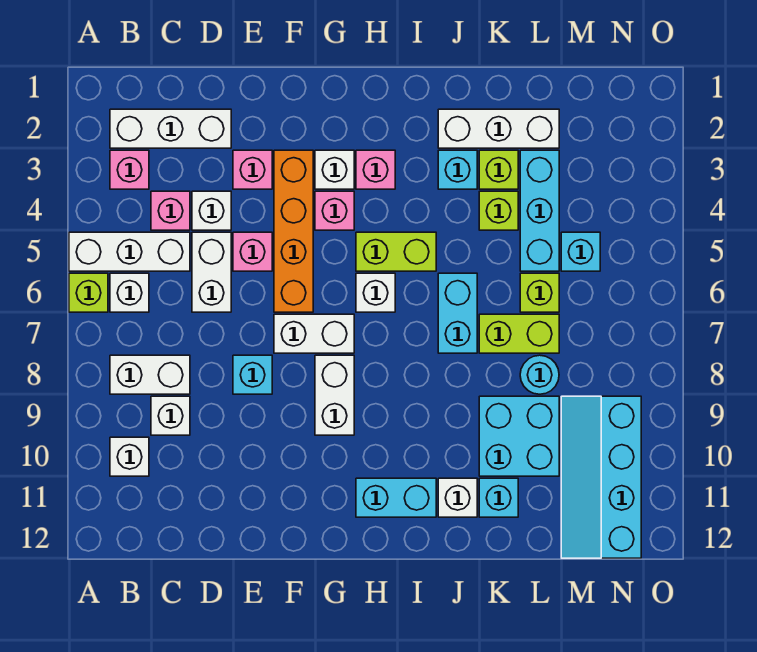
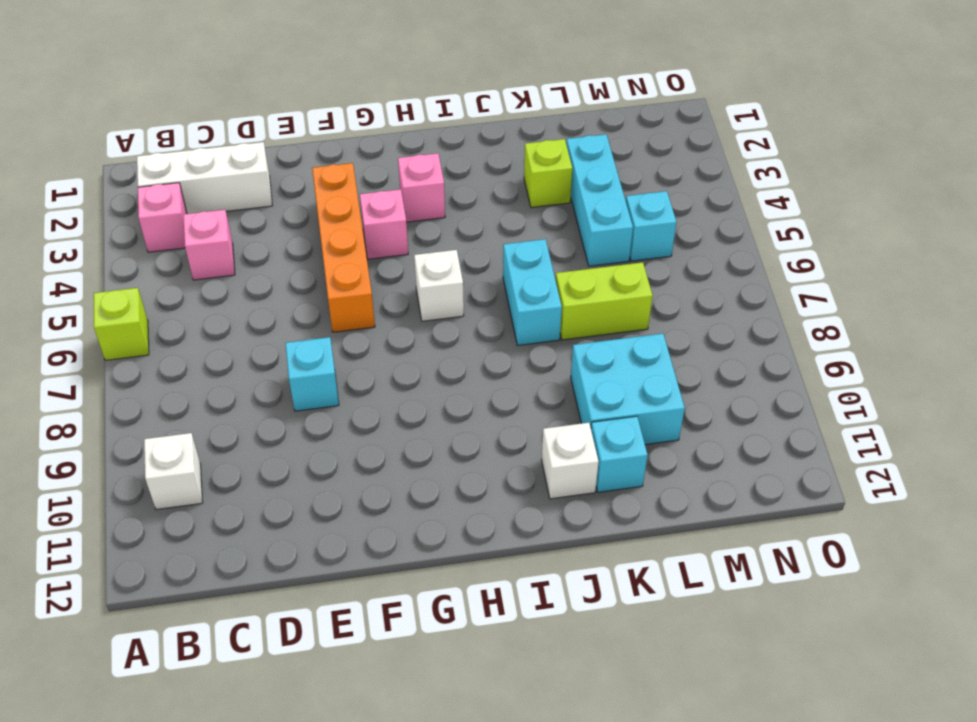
none -> white 1x3 brick [69,232,190,271]
none -> white 1x1 brick [110,273,149,312]
none -> white 1x2 brick [110,355,190,394]
none -> white 1x1 brick [151,396,190,435]

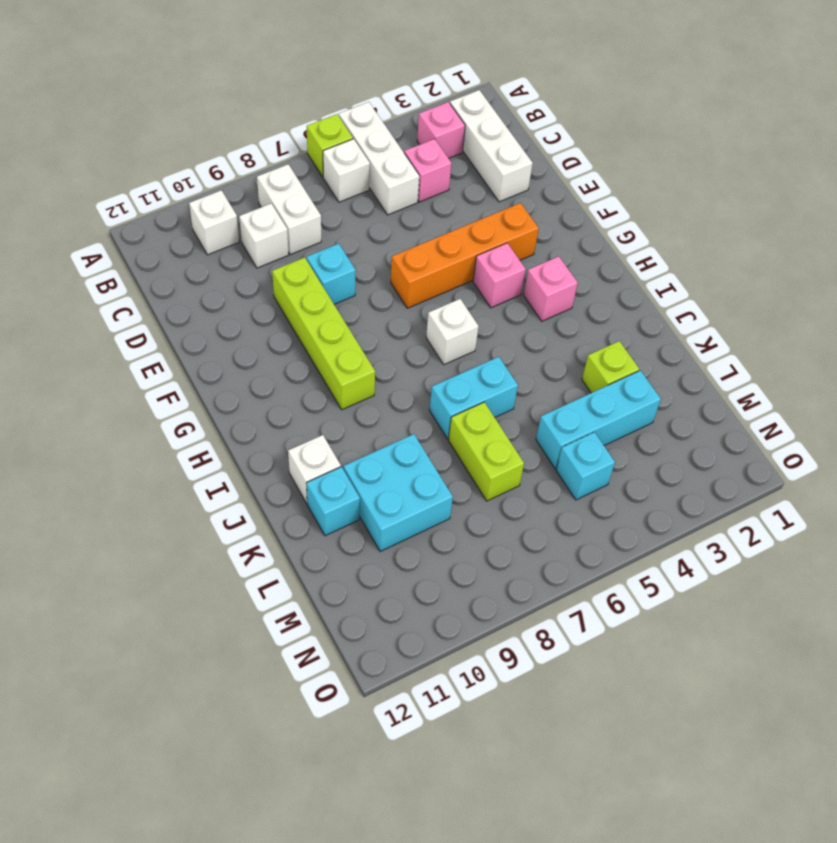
lime 1x4 brick [272,257,375,410] -> white 1x2 brick [315,355,354,435]
none -> white 1x1 brick [192,191,231,230]
none -> white 1x2 brick [192,232,231,312]
none -> pink 1x1 brick [233,150,272,189]
none -> pink 1x1 brick [233,232,272,271]

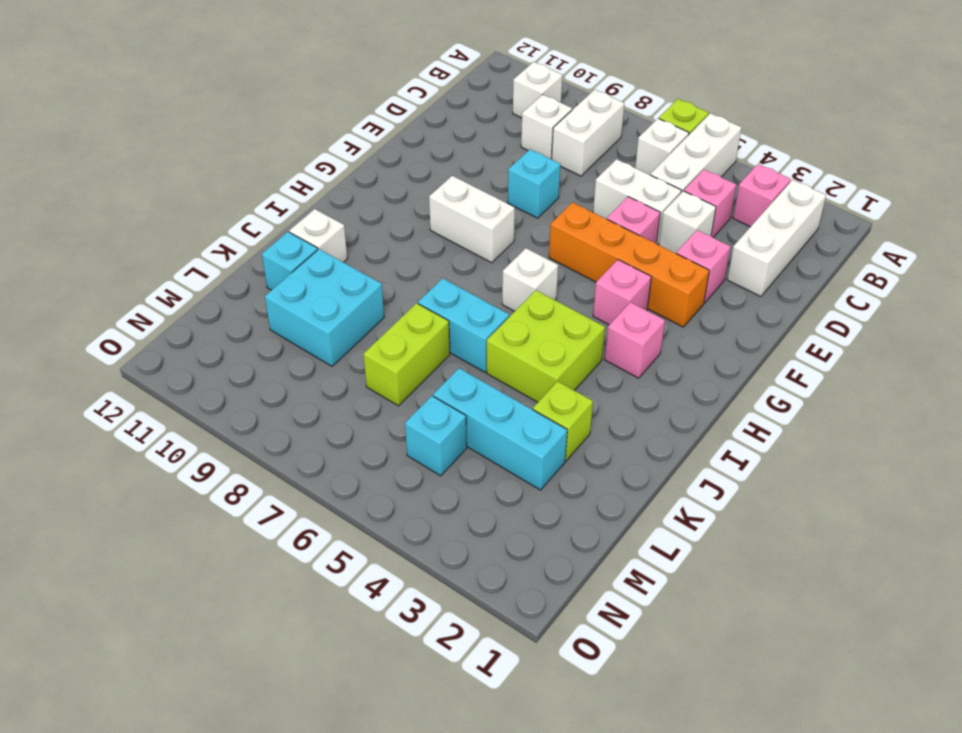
lime 2x2 brick [487,290,605,402] -> lime 1x2 brick [356,232,436,271]
none -> white 1x2 brick [274,314,354,353]
none -> white 1x1 brick [315,150,354,189]
none -> cyan 1x2 brick [356,478,436,517]
none -> white 1x3 brick [438,109,559,148]

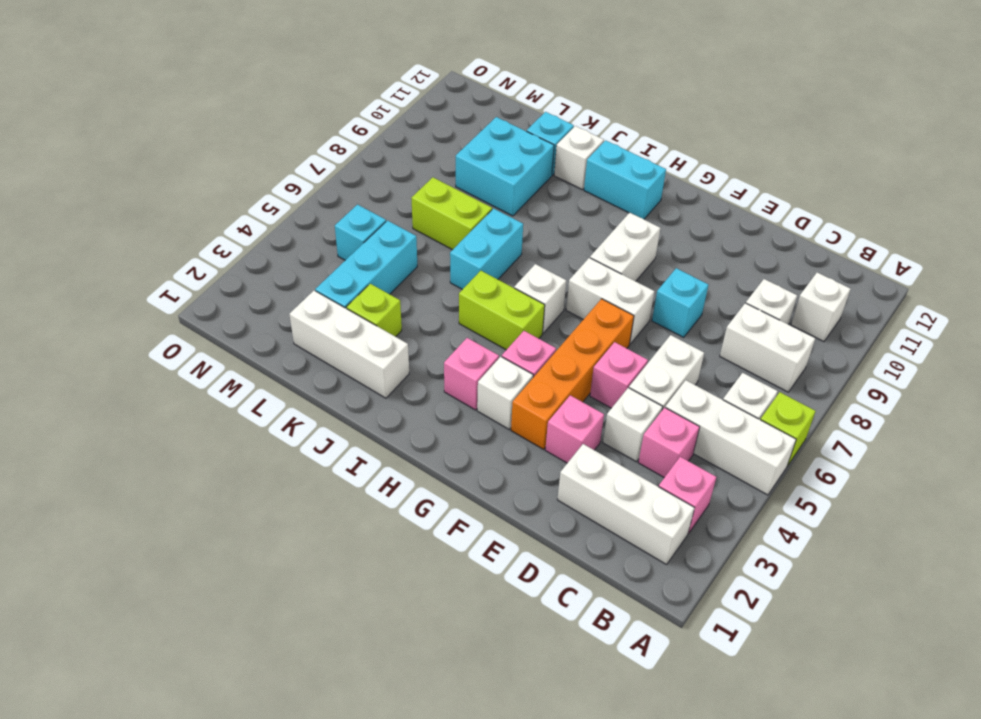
none -> cyan 1x1 brick [438,150,477,189]
none -> lime 1x1 brick [479,191,518,230]
none -> lime 1x1 brick [520,273,559,312]
none -> cyan 1x1 round brick [520,355,559,394]

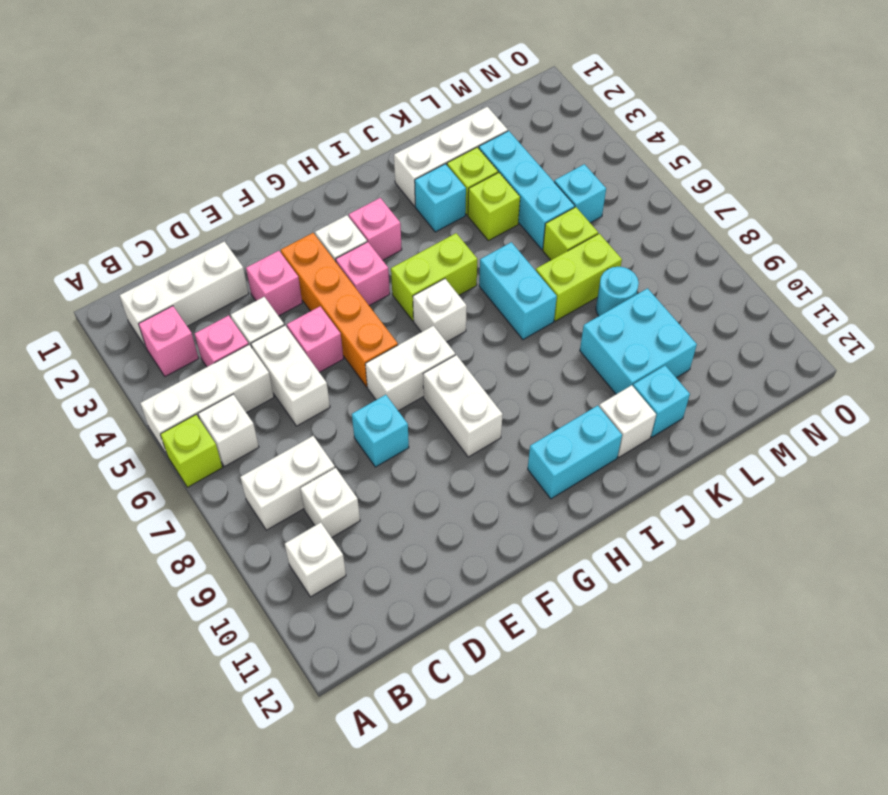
none -> cyan 2x4 slope [561,396,641,558]

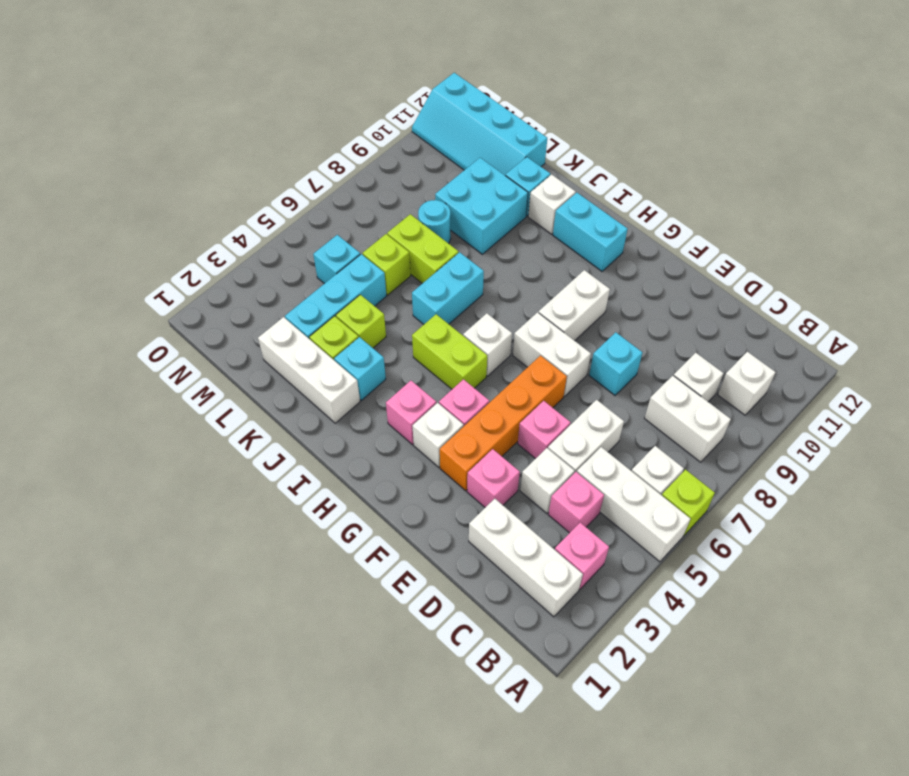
cyan 2x4 slope [412,73,547,175] -> cyan 2x4 slope turned to [561,396,641,558]

